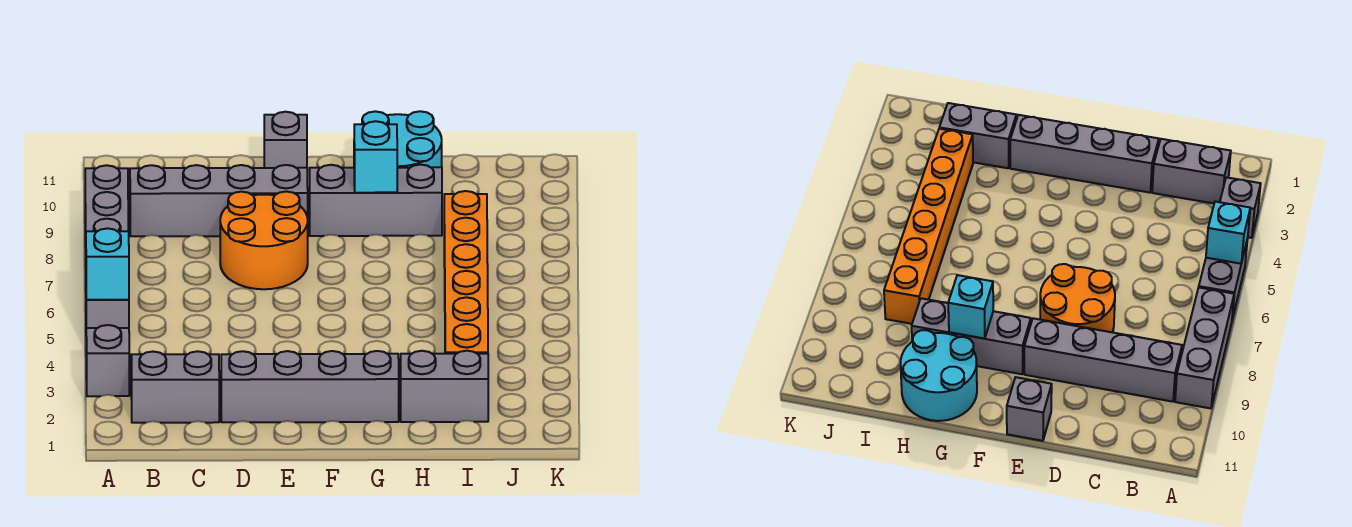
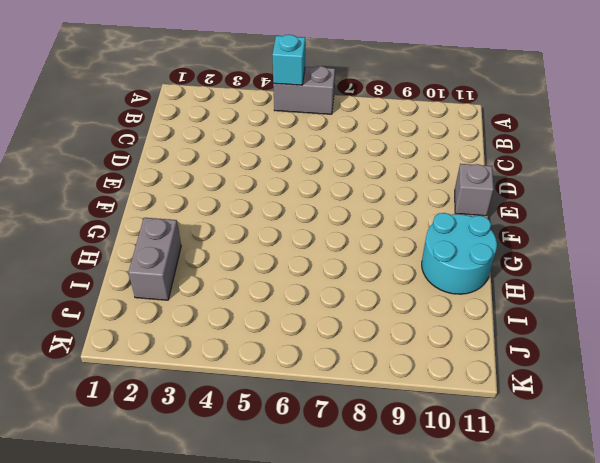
none -> grey 1x1 brick [86,325,129,396]
none -> grey 1x3 brick [85,165,128,247]
none -> grey 1x2 brick [131,351,219,423]

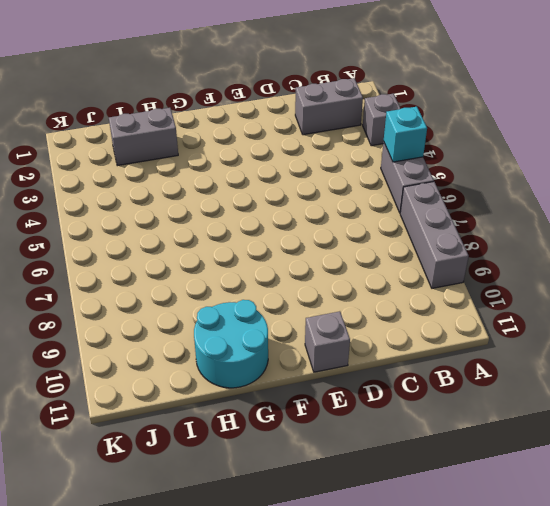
none -> grey 1x4 brick [130,165,308,236]
none -> grey 1x4 brick [221,351,399,422]
none -> orange 2x2 round brick [220,192,308,289]

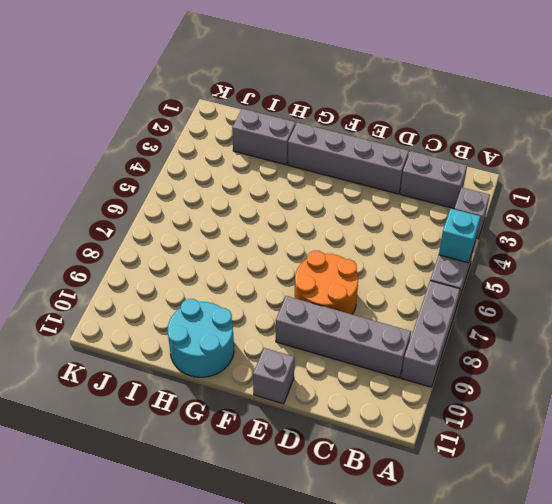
none -> grey 1x3 brick [310,165,442,236]
none -> orange 1x6 brick [444,191,488,354]
none -> cyan 1x1 brick [354,121,397,193]

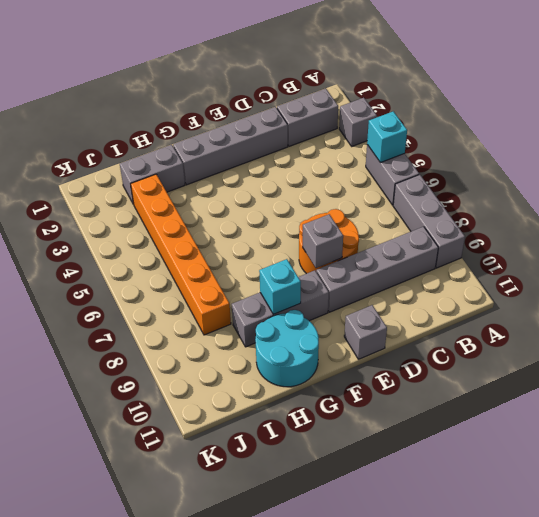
grey 1x1 brick [303,214,343,268] -> none

